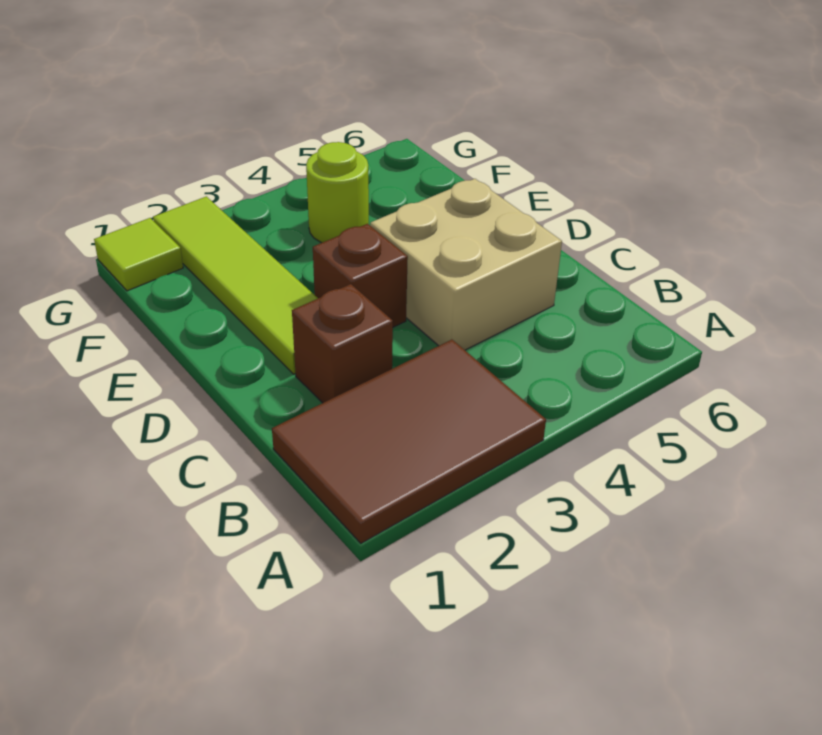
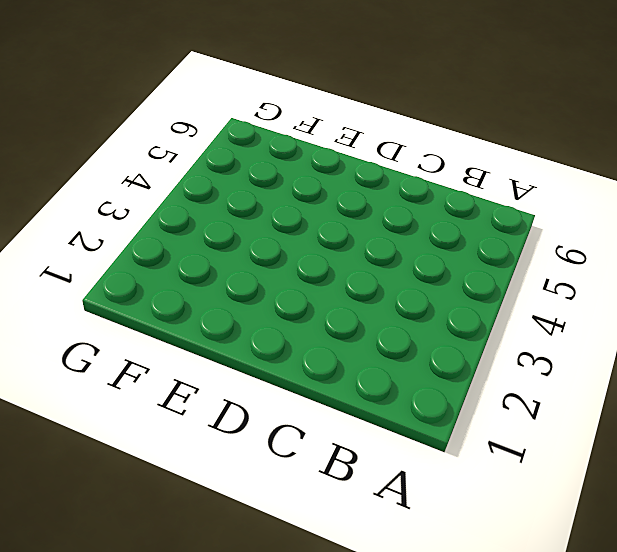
none -> brown 2x3 tile [272,340,546,543]
none -> brown 1x1 brick [292,284,393,403]

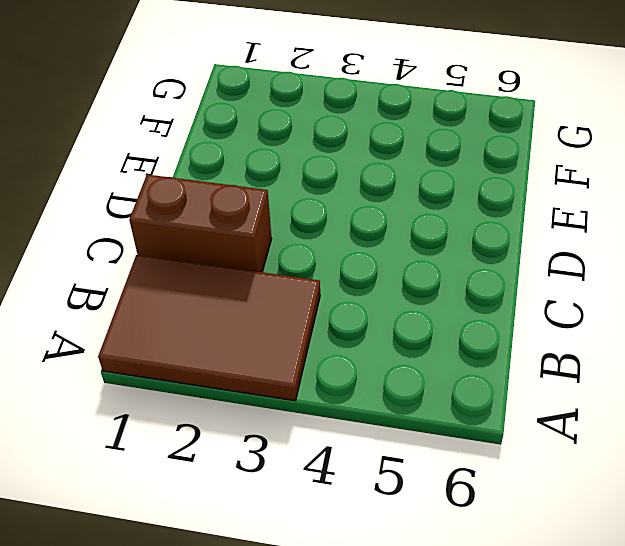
brown 1x2 brick [129,175,272,272] -> brown 1x1 brick [292,284,393,403]
none -> tan 2x2 brick [370,179,562,350]
none -> lime 1x4 tile [153,196,318,374]

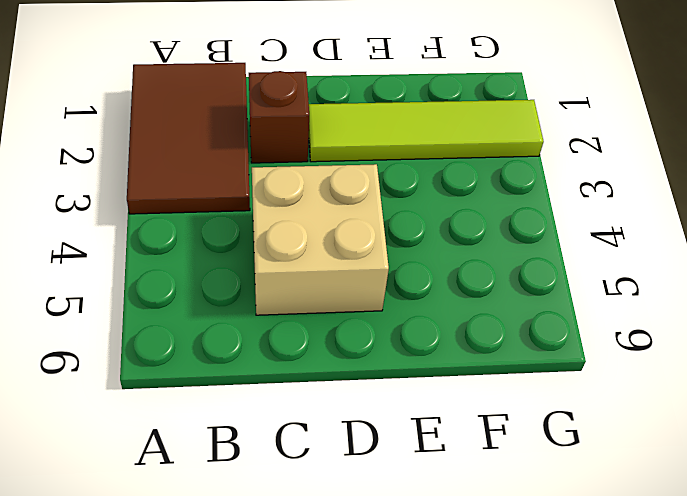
none -> brown 1x1 brick [313,224,408,327]
none -> lime 1x1 round brick [306,142,369,243]

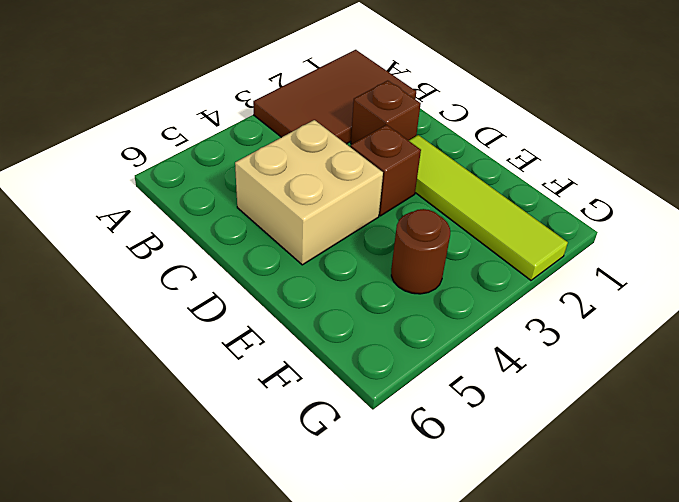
brown 1x1 round brick [391,209,450,294] -> lime 1x1 round brick [306,142,369,243]
none -> lime 1x1 tile [94,218,183,291]

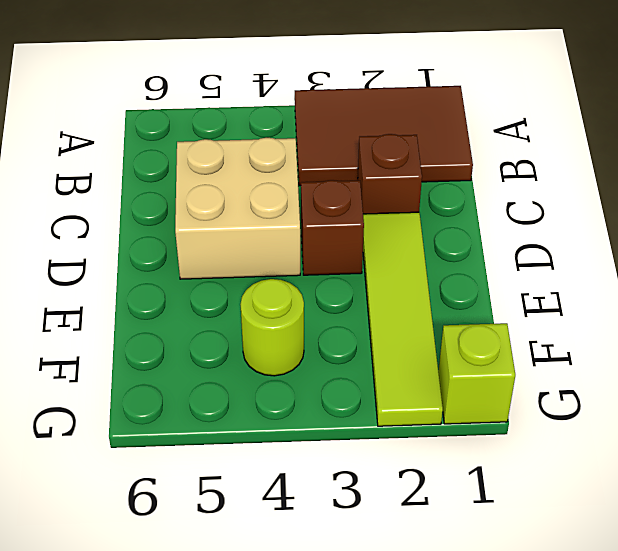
lime 1x1 brick [438,323,515,424] -> lime 1x1 tile [94,218,183,291]

